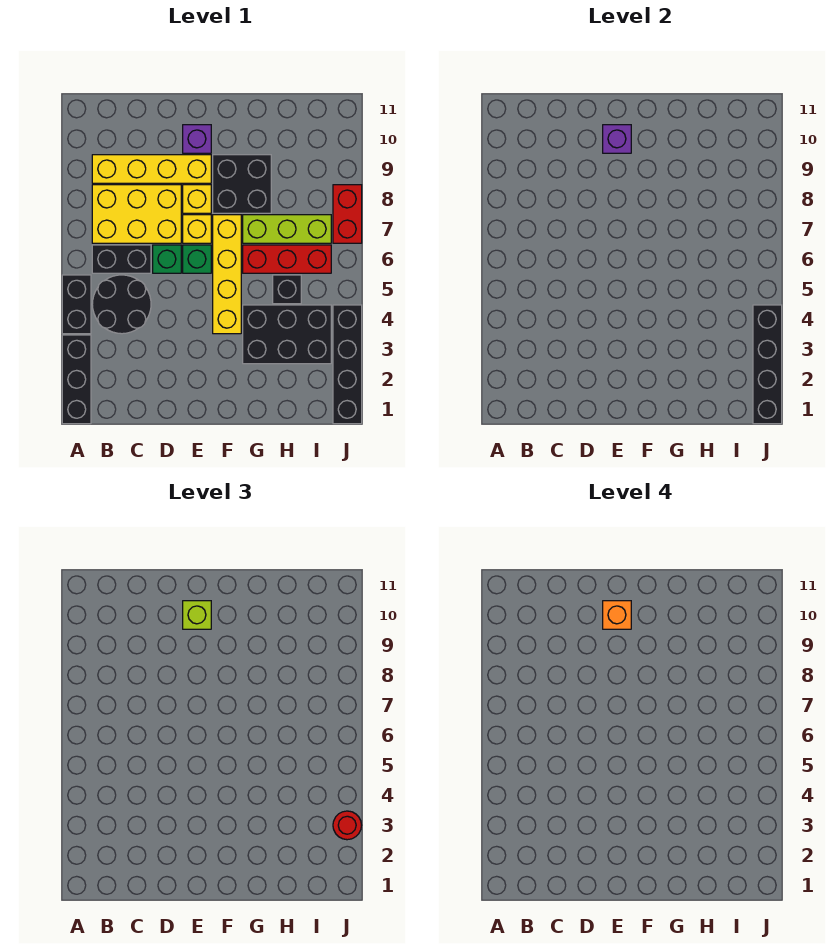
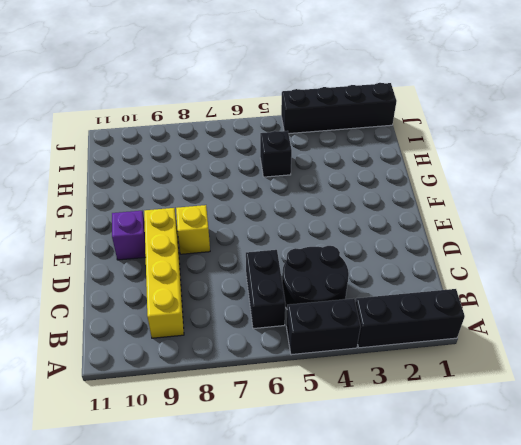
none -> yellow 2x3 brick [92,185,181,243]
none -> green 1x1 brick [153,245,181,273]
none -> green 1x1 brick [183,245,211,273]

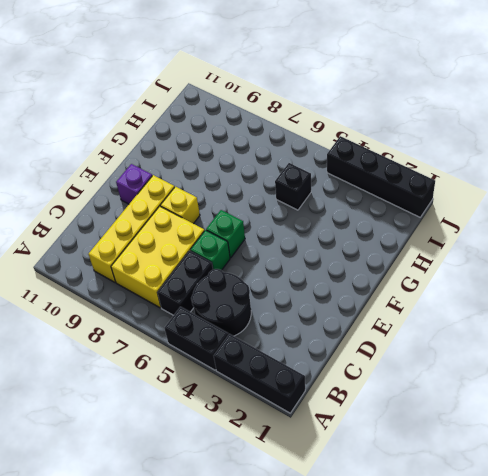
none -> yellow 1x1 brick [183,215,211,243]
none -> yellow 1x4 brick [213,215,241,334]
none -> black 2x2 brick [213,155,271,213]

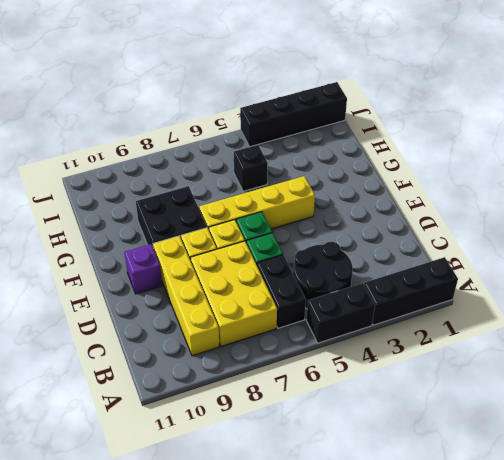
none -> black 2x3 brick [243,305,331,364]
none -> red 1x3 brick [243,245,331,273]
none -> lime 1x3 brick [243,215,331,243]

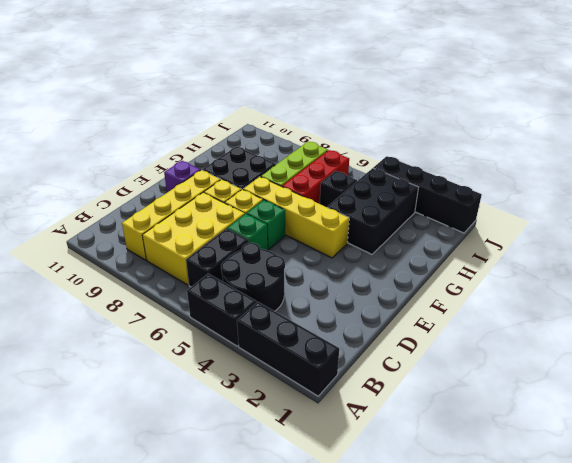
none -> red 1x2 brick [333,185,362,243]
none -> purple 1x1 brick [603,125,631,153]
none -> black 1x4 brick [753,305,782,424]

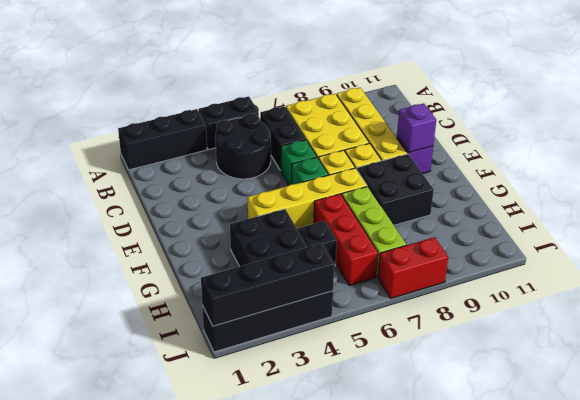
none -> lime 1x1 brick [183,601,211,629]
none -> red 1x1 round brick [333,811,362,840]
none -> orange 1x1 brick [603,601,631,629]

